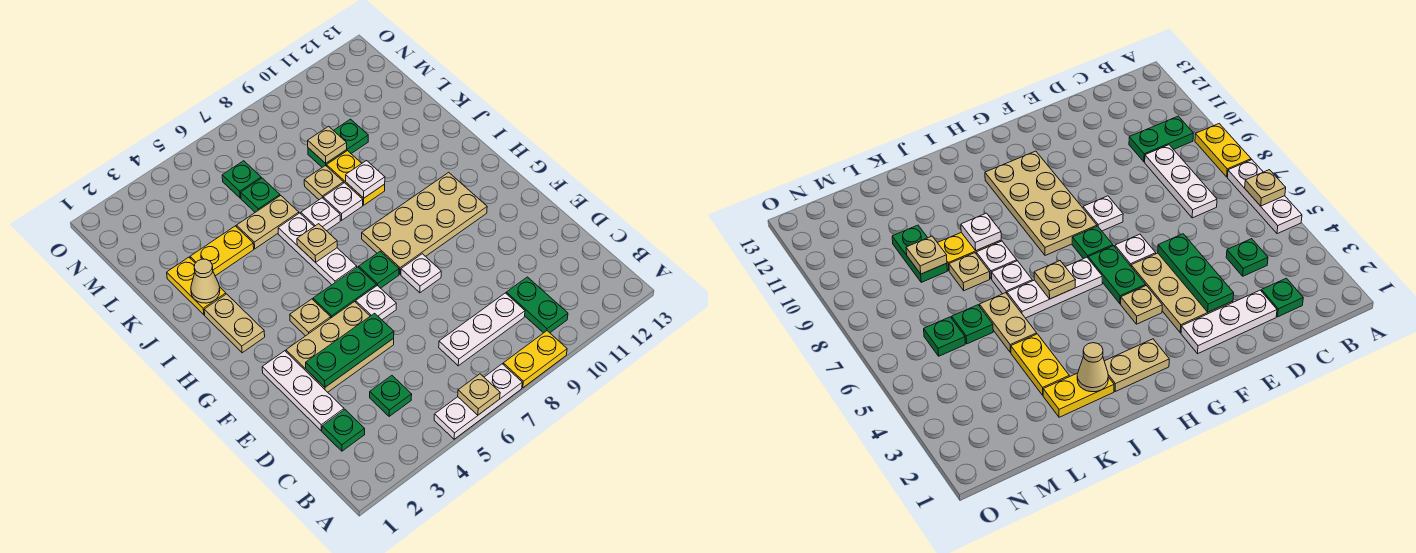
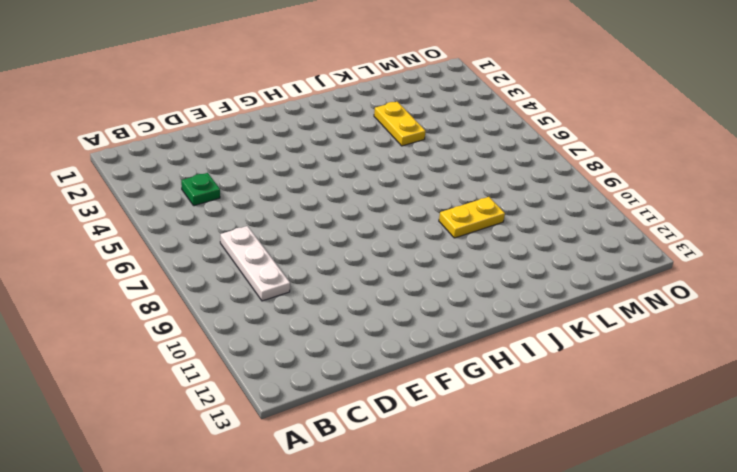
none -> white 1x3 plate [434,364,522,439]
none -> yellow 1x2 plate [503,331,567,388]
none -> green 1x2 plate [506,277,568,333]
none -> green 1x1 plate [322,410,365,451]

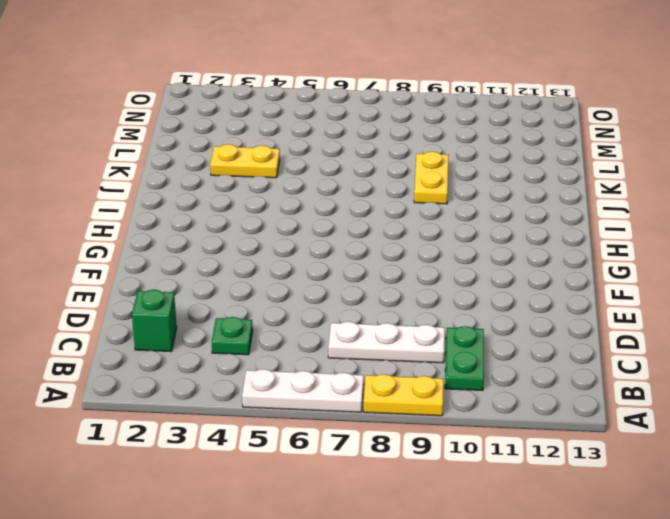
green 1x1 brick [132,290,177,352] -> green 1x1 plate [322,410,365,451]
none -> white 1x3 plate [262,351,344,431]
none -> tan 2x3 plate [286,302,394,392]
none -> white 1x1 plate [356,285,396,320]
none -> white 1x1 plate [401,254,441,293]

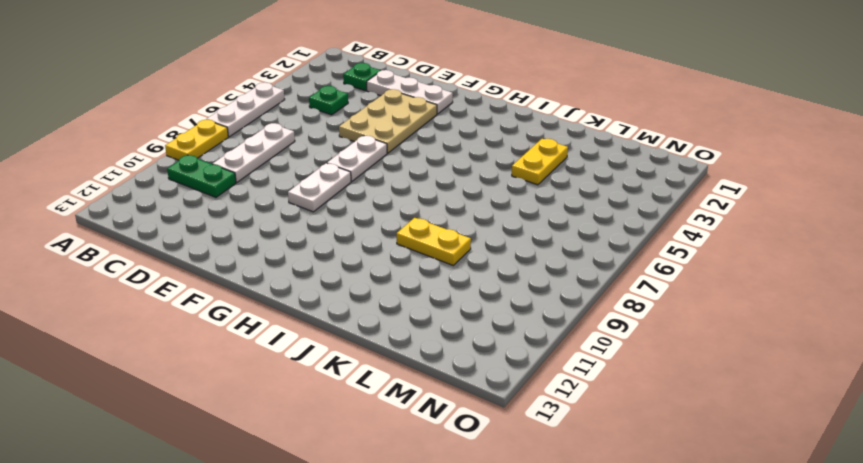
white 1x2 plate [327,136,387,181] -> white 1x1 plate [356,285,396,320]
white 1x2 plate [288,163,351,212] -> white 1x1 plate [401,254,441,293]
none -> tan 1x1 plate [290,299,331,336]
none -> green 1x2 plate [313,267,376,318]
none -> green 1x1 plate [359,251,399,288]
none -> tan 2x4 plate [362,172,487,274]

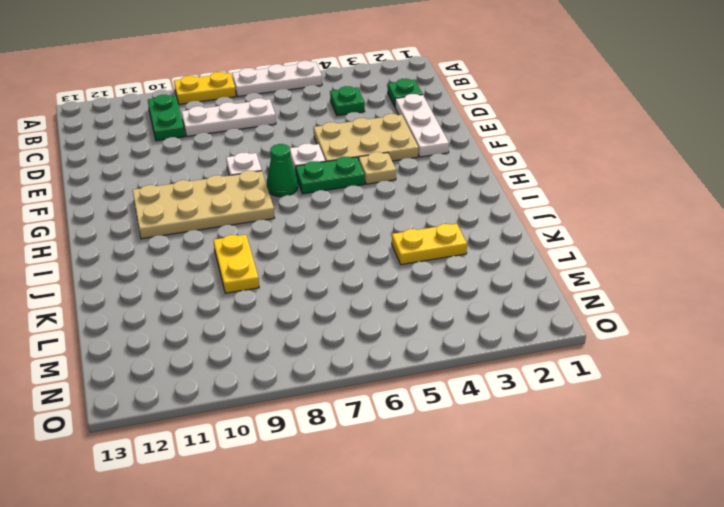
green 1x1 cone [267,144,298,197] -> green 1x1 plate [359,251,399,288]
none -> tan 1x2 plate [204,294,265,353]
none -> white 1x3 plate [278,213,357,285]
none -> yellow 1x2 plate [167,257,226,315]
none -> white 1x1 plate [301,198,340,231]

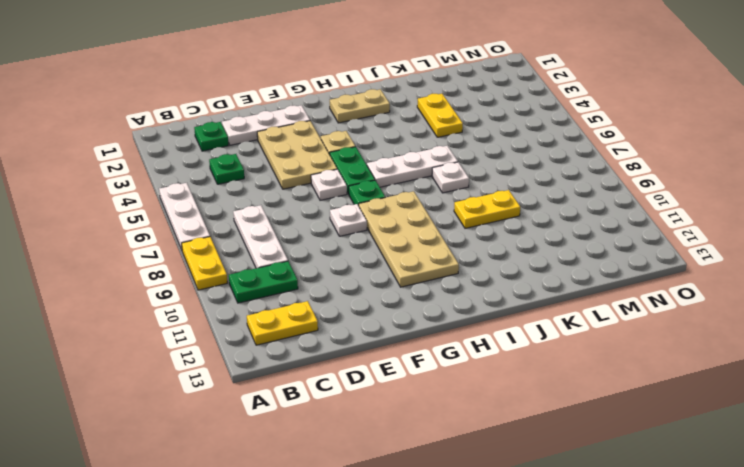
yellow 1x2 plate [247,301,318,345] -> yellow 1x2 plate moved to [167,257,226,315]
none -> white 1x1 plate [323,183,363,220]
none -> tan 1x2 plate [237,196,299,249]
none -> tan 1x1 plate [304,165,344,200]
none -> green 1x1 plate [241,178,280,212]

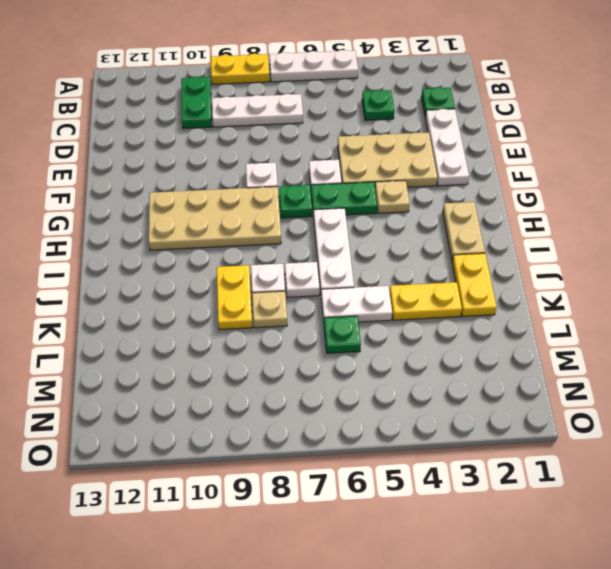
white 1x2 plate [321,286,392,322] -> tan 1x2 plate [237,196,299,249]
none -> green 1x2 plate [308,119,368,167]
none -> green 1x1 plate [222,161,261,198]
none -> tan 1x1 plate [458,374,500,415]
none -> green 1x3 plate [306,313,394,387]

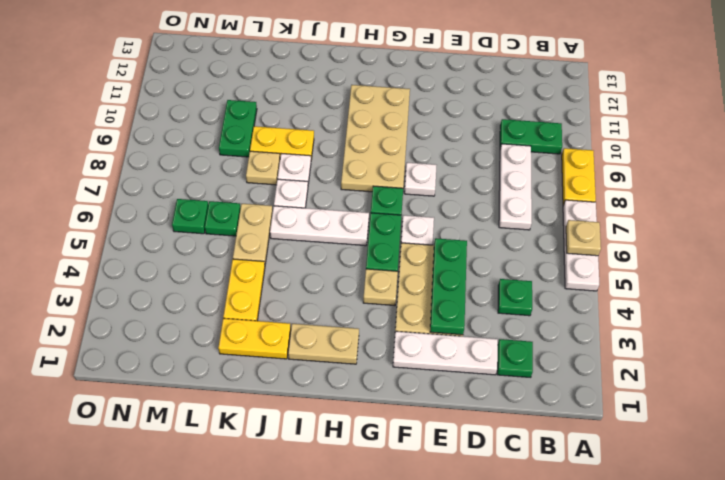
none -> tan 1x1 plate [297,224,337,263]
none -> tan 1x1 cone [191,259,220,303]
none -> white 1x1 plate [346,161,385,198]
none -> tan 1x1 plate [308,126,347,163]

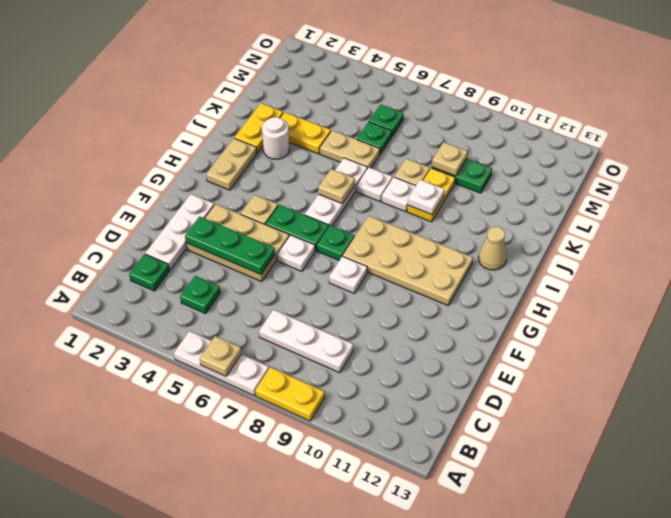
tan 1x1 cone [478,227,507,270] -> tan 1x1 cone moved to [191,259,220,303]
white 1x1 round brick [262,117,289,159] -> none
none -> green 1x2 plate [506,277,568,333]

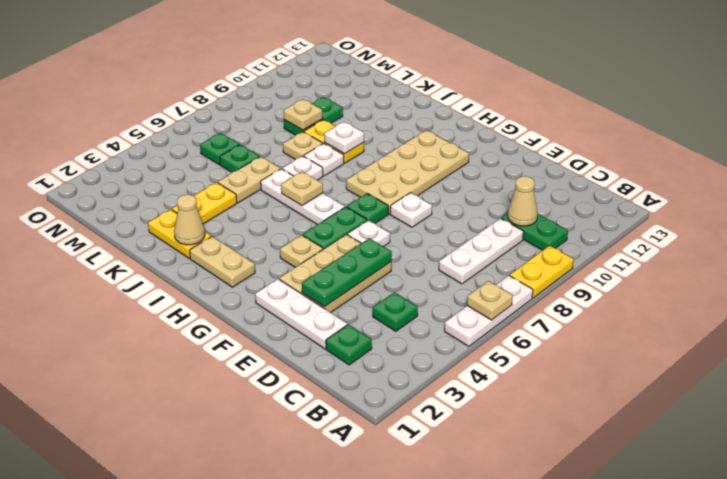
tan 1x1 cone [508,176,538,226] -> none

